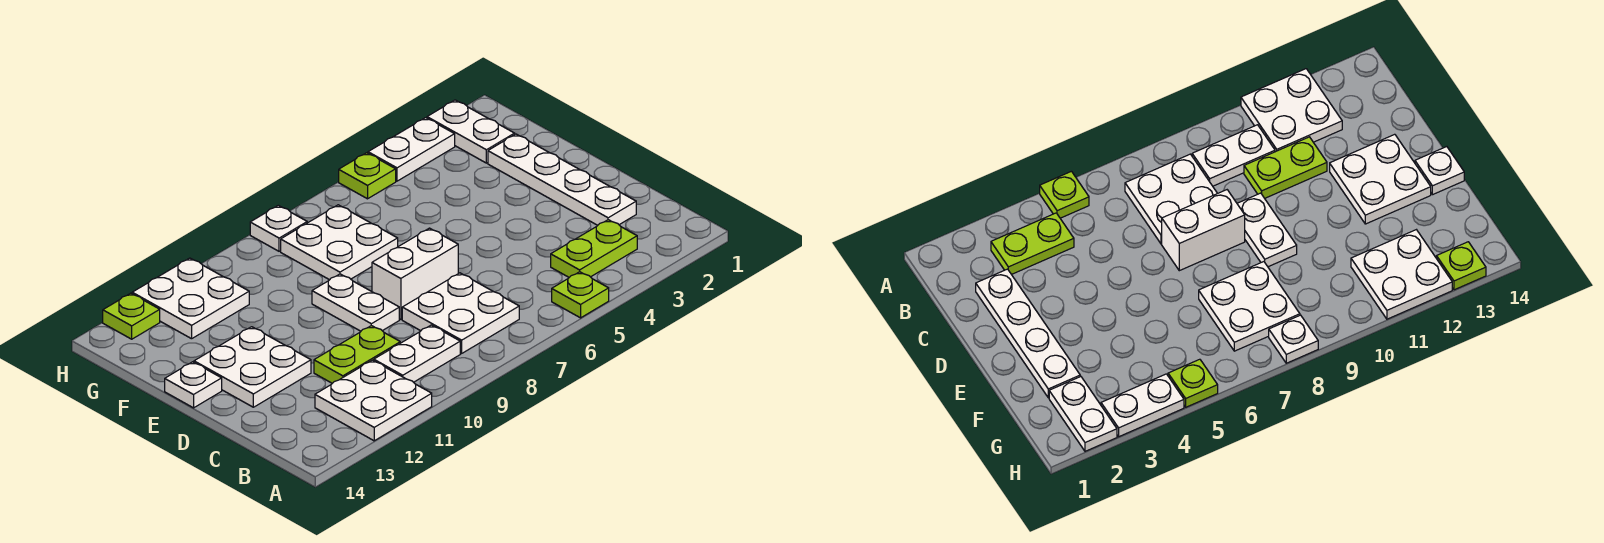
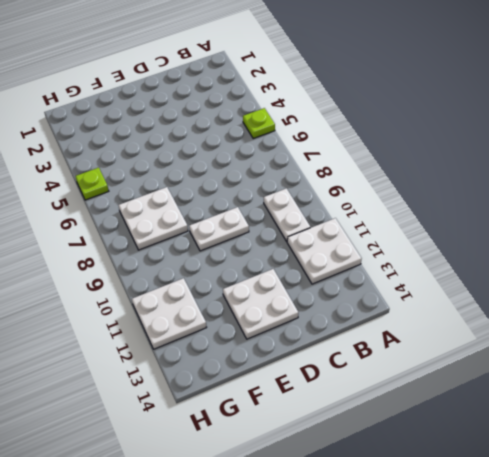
none -> lime 1x2 plate [551,220,637,277]
none -> white 2x2 plate [402,273,519,353]
none -> white 1x4 plate [488,134,636,225]

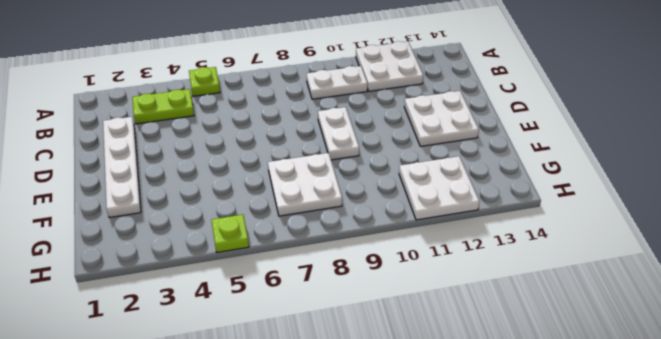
none -> white 2x2 plate [402,273,519,353]
none -> lime 1x2 plate [314,326,400,383]
none -> white 1x2 brick [372,228,458,319]

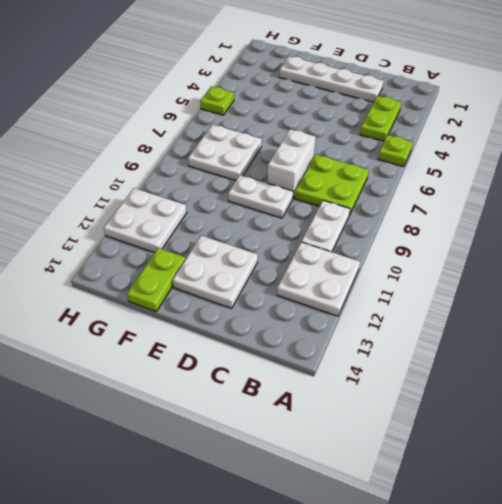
lime 2x2 plate [295,154,369,215] -> white 2x2 plate [402,273,519,353]
lime 1x2 plate [127,248,186,311] -> lime 1x2 plate moved to [314,326,400,383]
none -> white 1x1 plate [165,362,222,408]
none -> white 1x2 plate [427,100,515,163]
none -> white 1x2 plate [368,118,455,181]

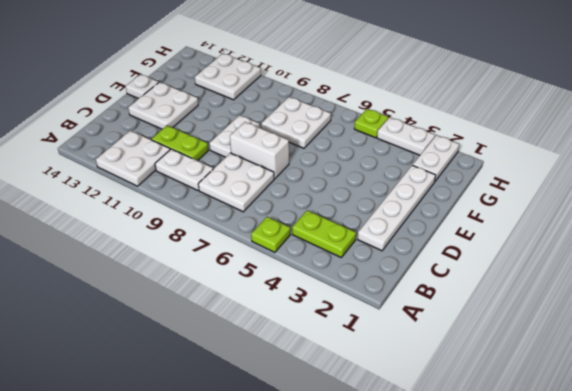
none -> white 1x1 plate [250,205,307,251]
none -> lime 1x1 plate [103,293,160,339]

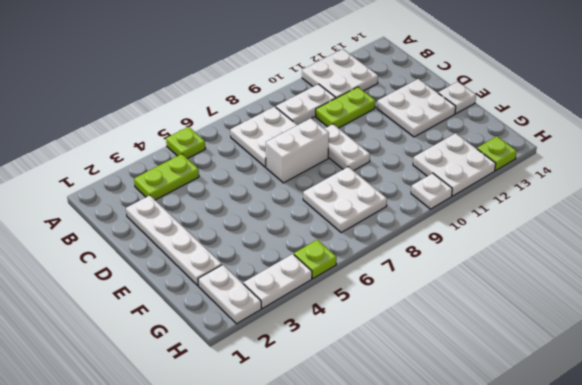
white 1x1 plate [411,173,452,209] -> white 1x1 plate moved to [250,205,307,251]

